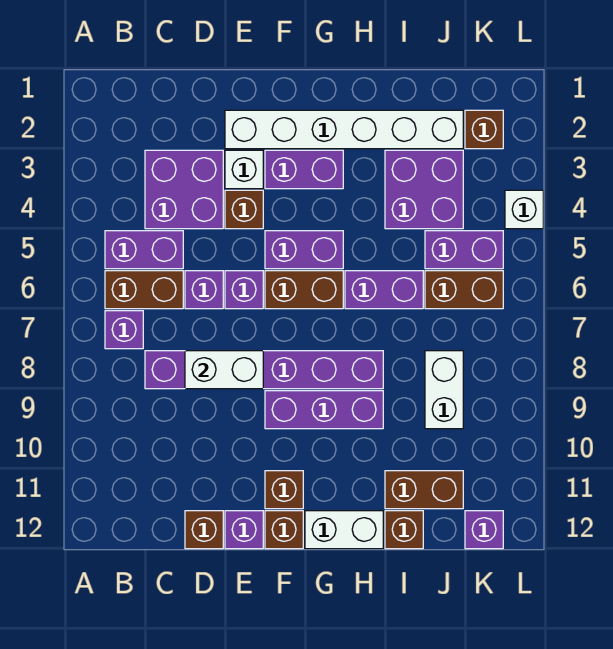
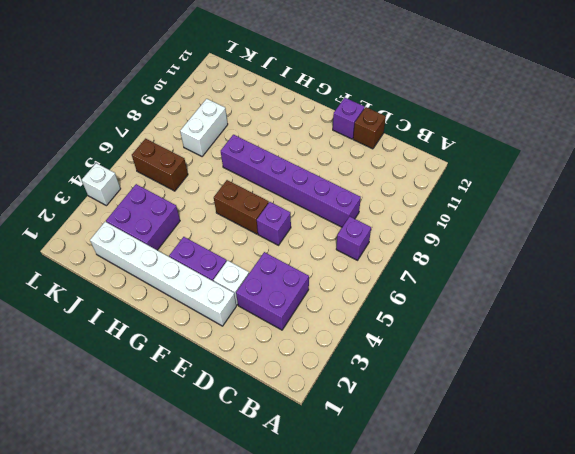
none -> purple 1x2 brick [105,231,183,269]
none -> brown 1x2 brick [105,271,183,309]
none -> purple 1x1 brick [185,271,223,309]
none -> brown 1x1 brick [225,190,263,229]

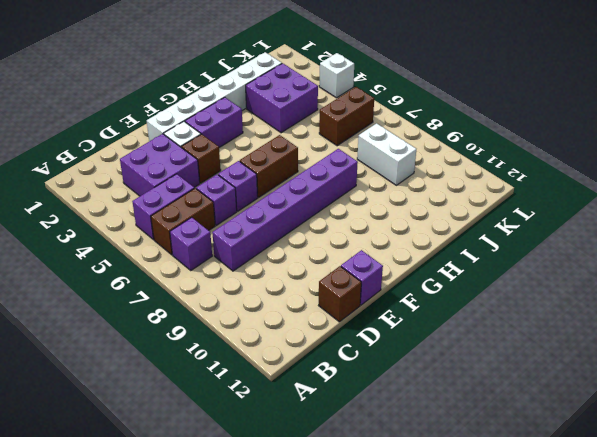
none -> purple 1x2 brick [265,231,343,269]
none -> purple 1x3 brick [265,391,383,429]
none -> brown 1x1 brick [265,471,303,509]
none -> brown 1x1 brick [265,511,303,549]

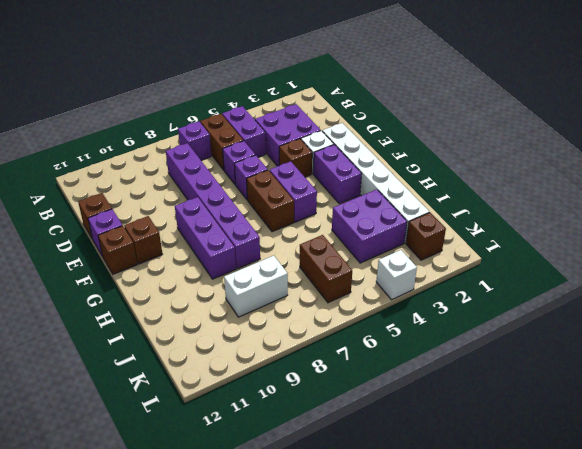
none -> white 1x2 brick [305,511,383,549]
none -> purple 1x2 brick [345,271,423,309]
none -> brown 1x2 brick [385,471,463,509]
none -> brown 1x1 brick [385,511,423,549]

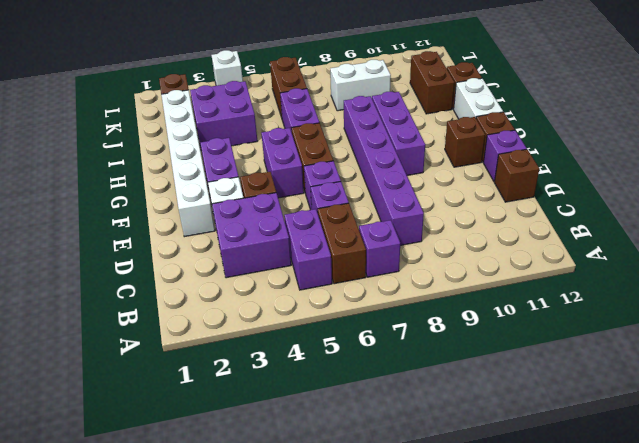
none -> purple 1x2 brick [425,231,503,269]
none -> purple 1x1 brick [465,511,503,549]
none -> white 1x2 brick [185,351,263,389]

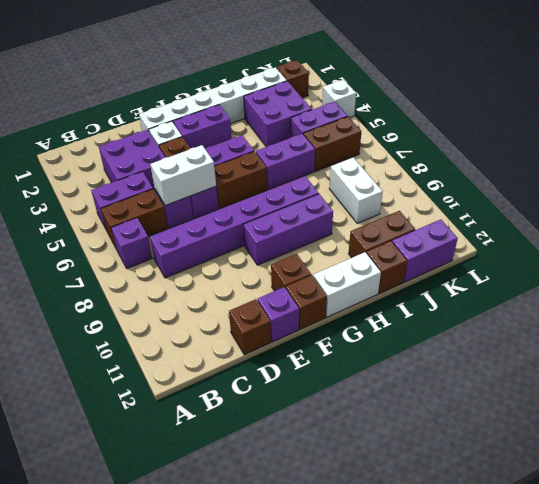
white 1x2 brick [150,145,216,206] -> white 1x2 brick moved to [185,351,263,389]
purple 1x2 brick [392,219,458,282] -> purple 1x1 brick [465,511,503,549]

